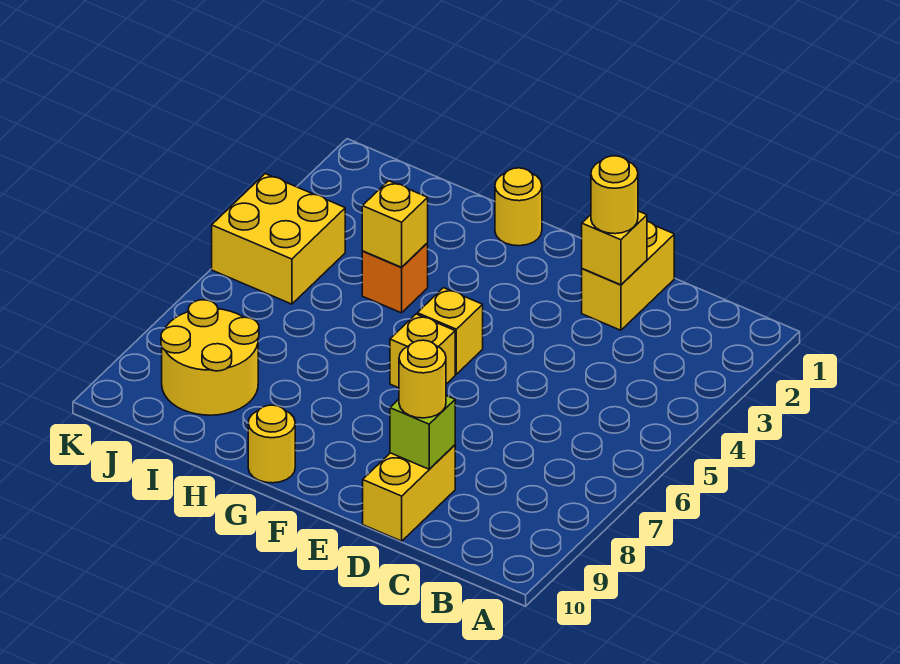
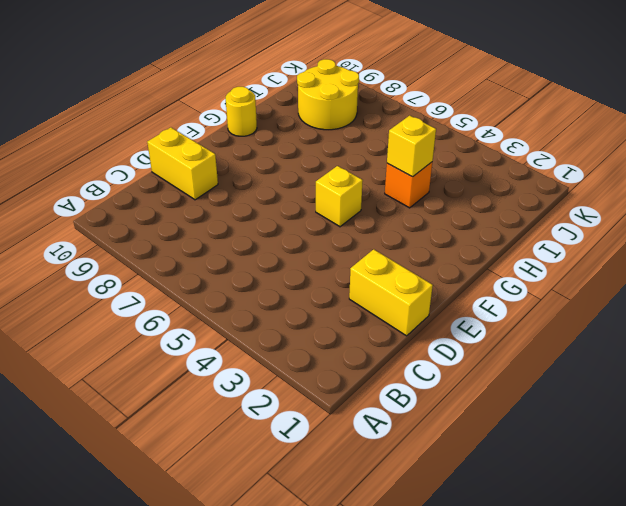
none -> yellow 1x1 brick [390,314,455,388]
none -> yellow 1x1 round brick [495,168,542,246]
none -> yellow 2x2 brick [212,174,345,304]

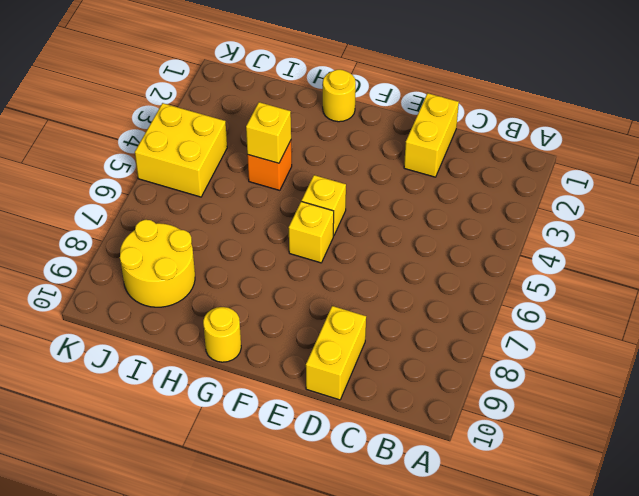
none -> yellow 1x1 brick [582,211,647,285]
none -> lime 1x1 brick [390,396,455,469]
none -> yellow 1x1 round brick [591,156,638,234]

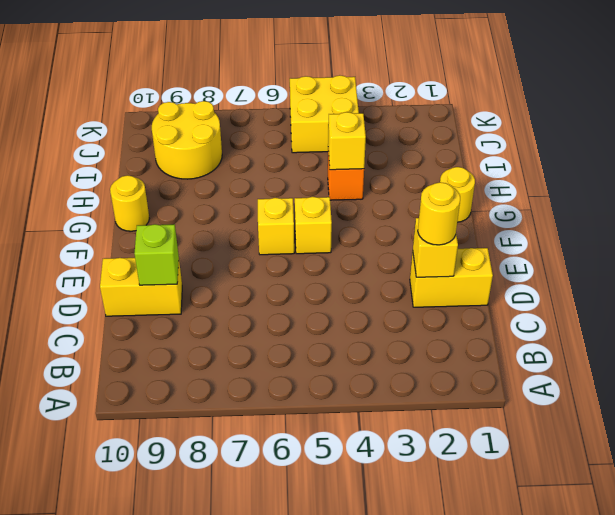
none -> yellow 1x1 round brick [399,340,446,418]

